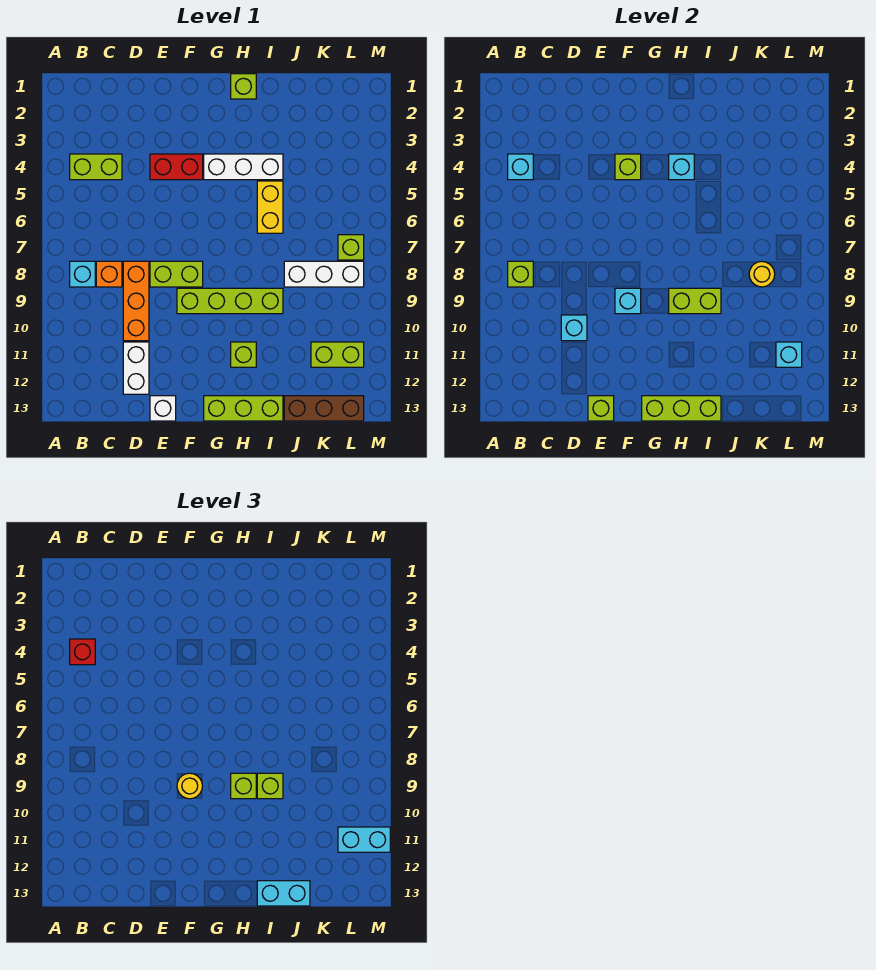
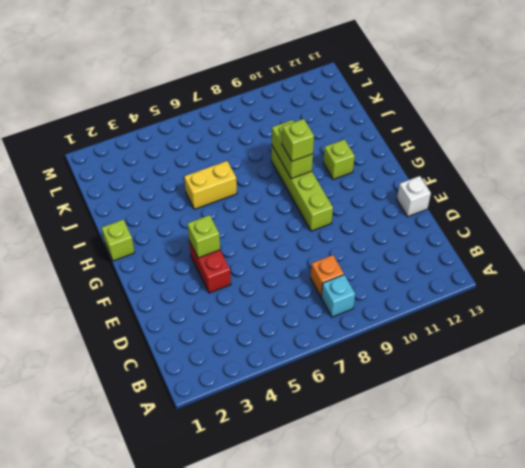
none -> lime 1x2 brick [70,154,122,180]
none -> orange 1x3 brick [123,261,149,341]
none -> white 1x2 brick [123,342,149,394]
none -> lime 1x2 brick [150,261,203,287]

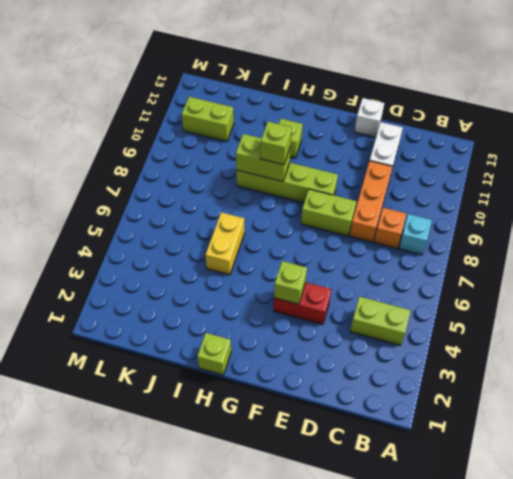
none -> white 1x3 brick [204,154,283,180]
none -> lime 1x3 brick [204,396,283,421]
none -> white 1x3 brick [284,261,364,287]
none -> brown 1x3 brick [284,396,364,421]

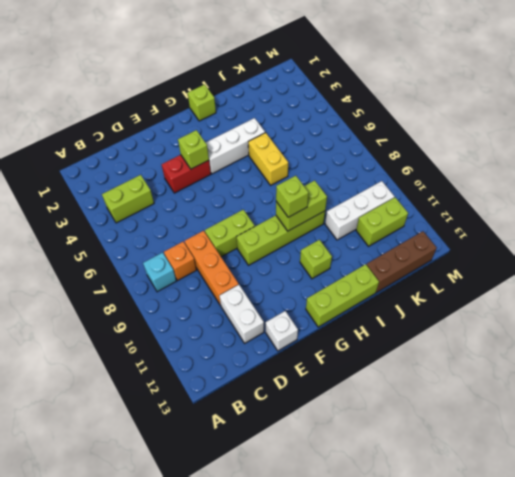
white 1x3 brick [325,181,395,240] -> white 1x3 brick moved to [284,261,364,287]
none -> lime 1x1 brick [338,235,364,260]
none -> cyan 1x1 brick [508,154,533,180]
none -> lime 1x1 brick [508,261,533,287]
none -> cyan 1x1 brick [561,315,587,341]

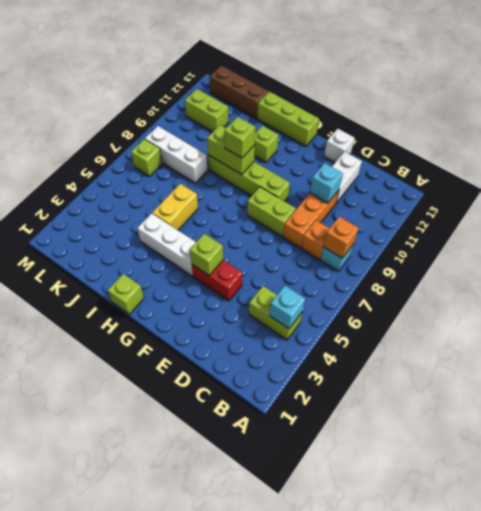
orange 1x1 brick [323,217,359,258] -> lime 1x1 brick [508,261,533,287]
none -> lime 1x1 brick [588,396,614,421]
none -> cyan 1x1 brick [615,288,641,314]
none -> lime 1x3 brick [642,396,721,421]
none -> cyan 1x1 brick [669,154,694,180]

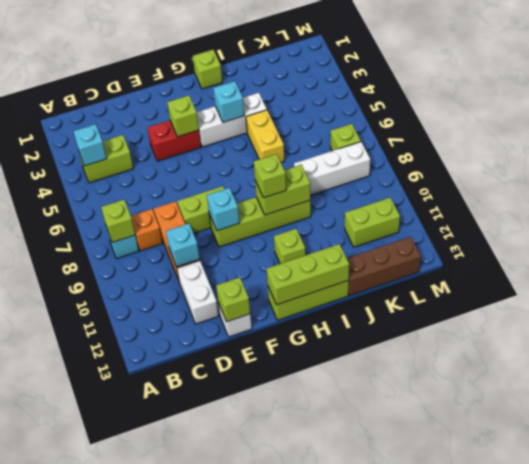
none -> yellow 1x1 round brick [749,262,775,287]
none -> cyan 1x1 brick [776,342,802,367]
none -> red 1x1 brick [70,639,95,665]
none -> yellow 1x1 round brick [177,773,202,799]

